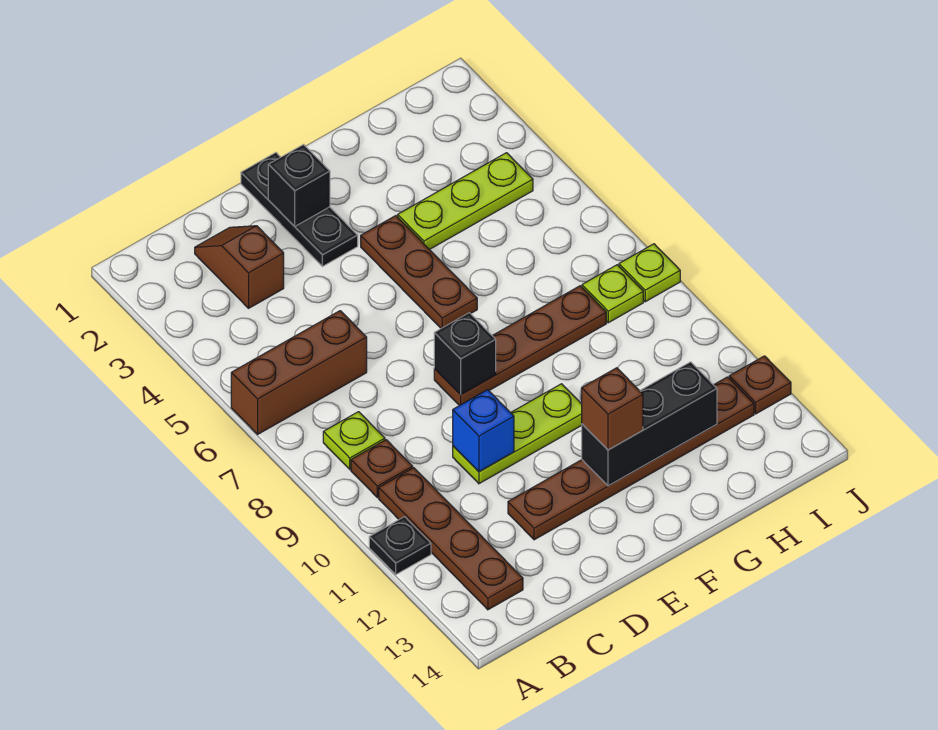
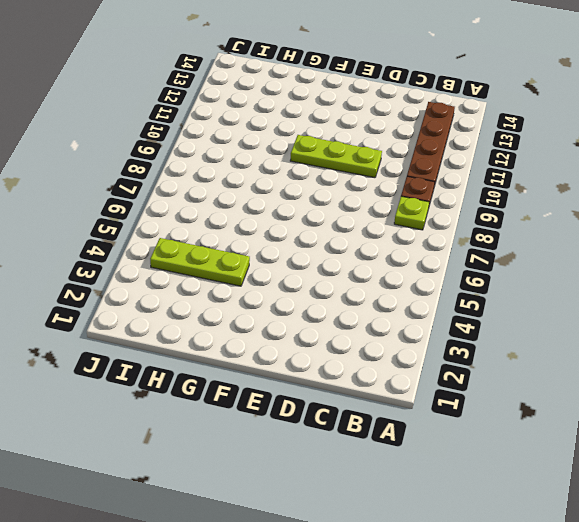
none -> brown 1x3 brick [231,311,367,434]
none -> black 1x1 plate [369,517,431,574]
none -> brown 1x2 slope [195,226,284,308]

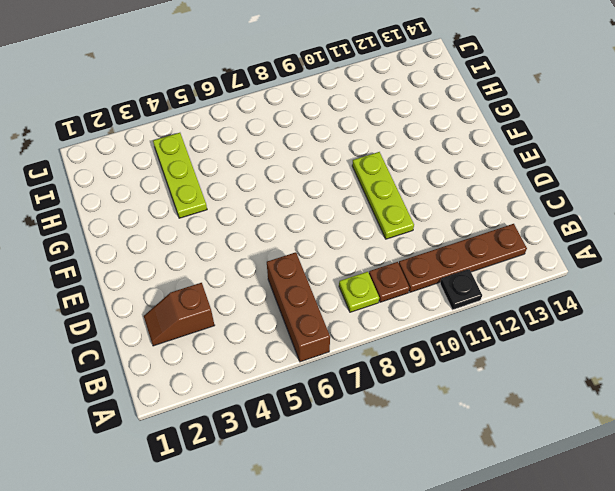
none -> brown 1x6 plate [508,377,754,540]
none -> black 1x3 plate [241,153,358,266]
none -> brown 1x4 plate [434,286,606,406]

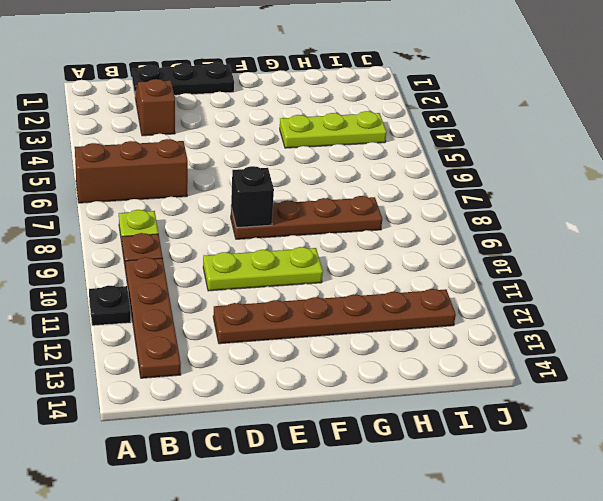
black 1x3 plate [132,62,234,95] -> black 1x3 plate turned to [241,153,358,266]
none -> brown 1x3 plate [361,216,477,328]
none -> lime 1x1 plate [582,265,643,323]
none -> lime 1x1 plate [619,244,680,302]

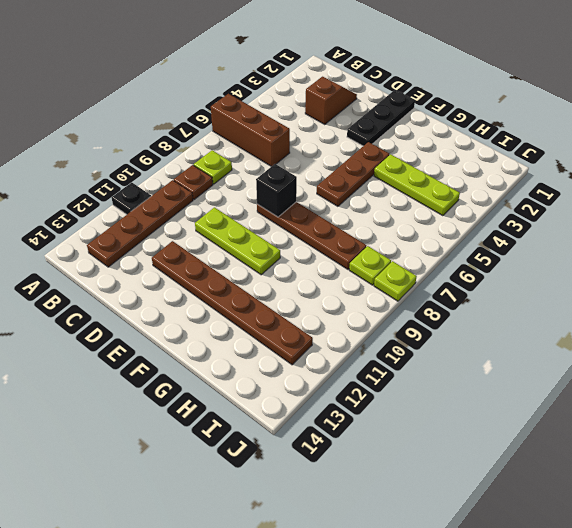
none -> brown 1x1 plate [729,356,791,414]
none -> blue 1x1 brick [453,390,514,472]
none -> black 1x1 brick [268,145,330,226]

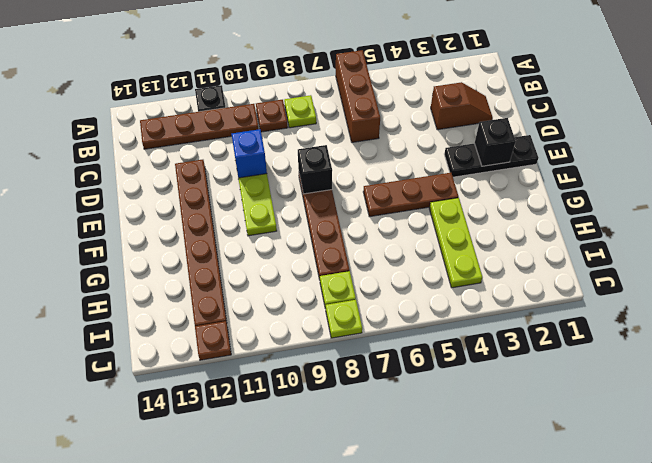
none -> black 1x3 brick [582,362,717,486]
none -> brown 1x1 brick [582,368,643,450]

